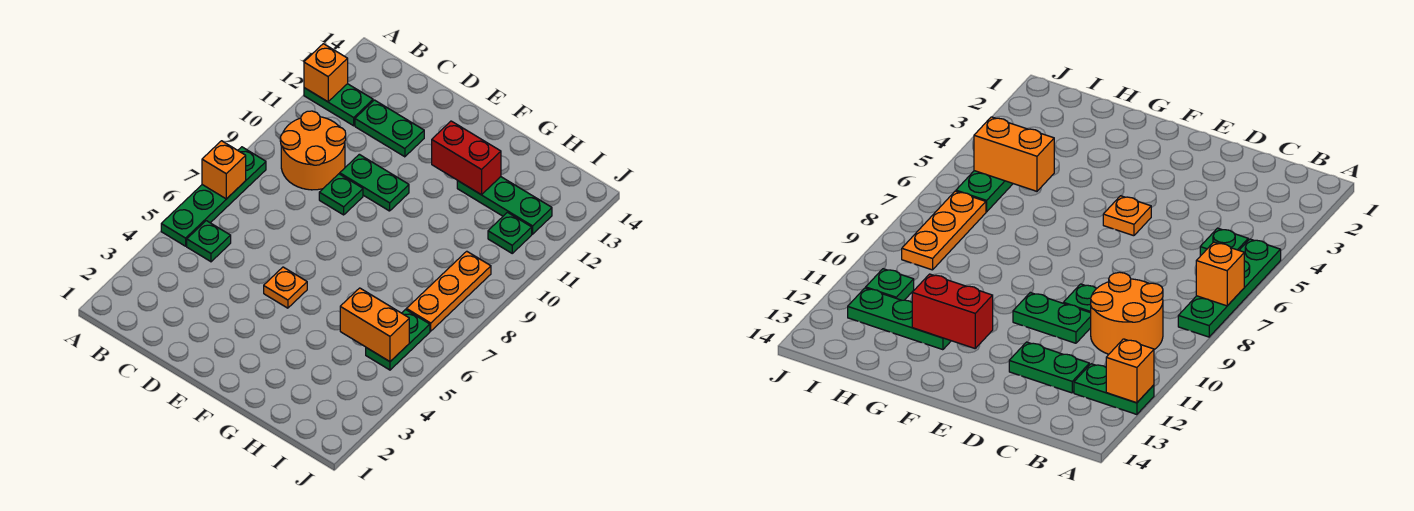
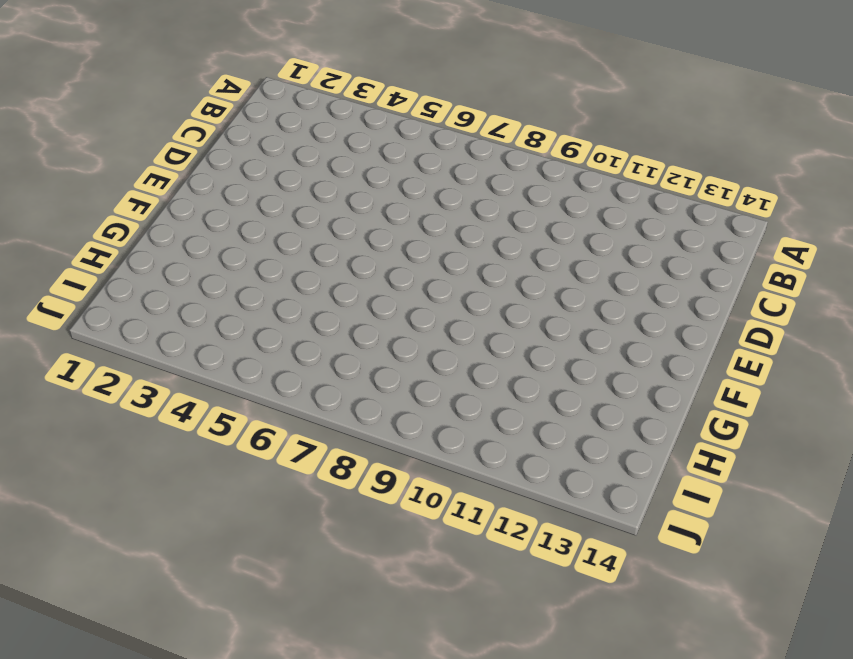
none -> green 1x4 plate [161,147,266,246]
none -> green 1x2 plate [304,84,373,126]
none -> green 1x1 plate [187,221,231,262]

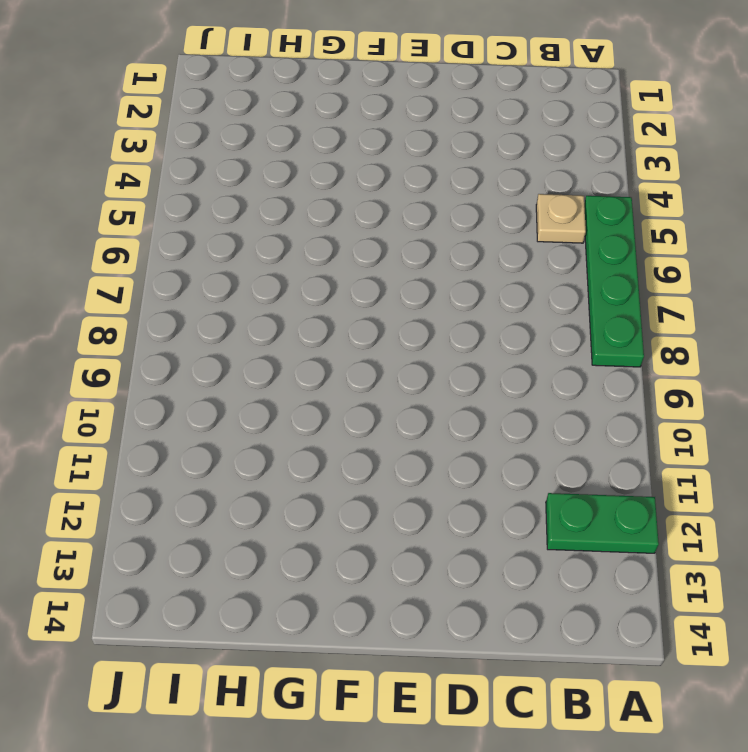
tan 1x1 plate [536,194,586,243] -> green 1x1 plate [187,221,231,262]
none -> orange 2x2 round brick [280,111,346,190]
none -> green 1x2 plate [355,100,424,157]
none -> green 1x1 plate [319,174,363,215]

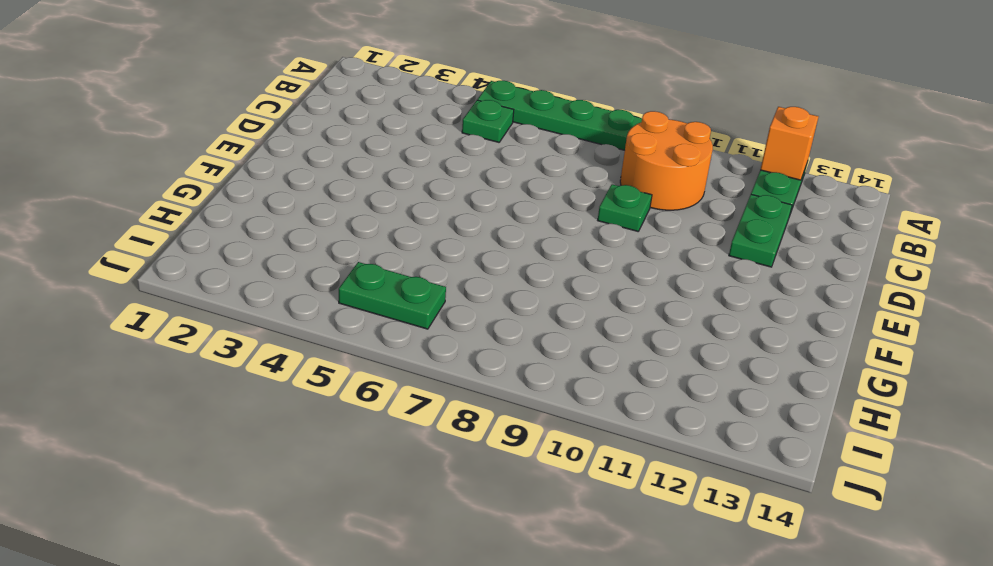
none -> green 1x2 plate [340,154,409,211]
none -> orange 1x1 plate [264,267,307,308]
none -> green 1x3 plate [457,177,552,234]

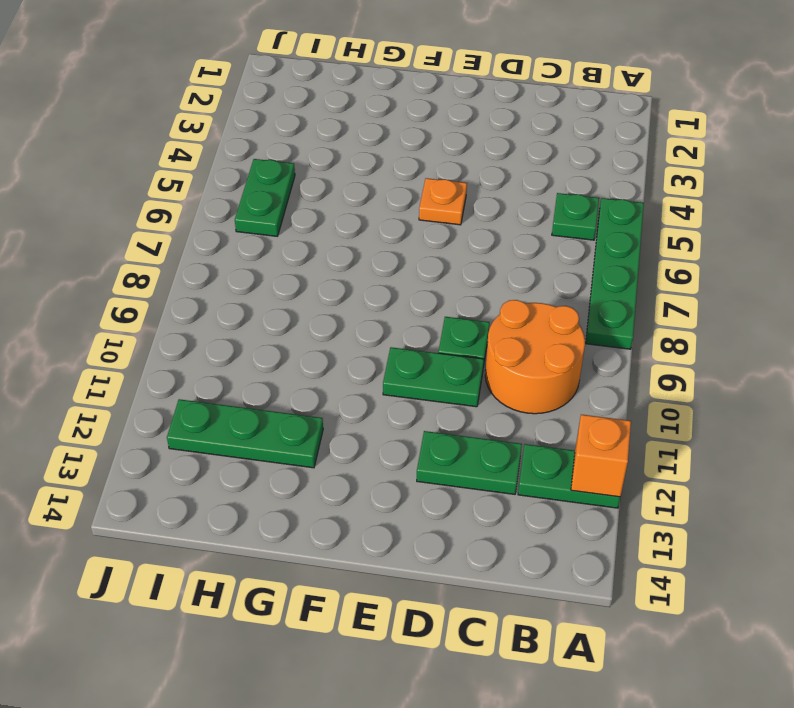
none -> orange 1x3 plate [406,251,491,331]
none -> green 1x1 plate [488,212,532,253]
none -> orange 1x1 brick [202,141,246,199]

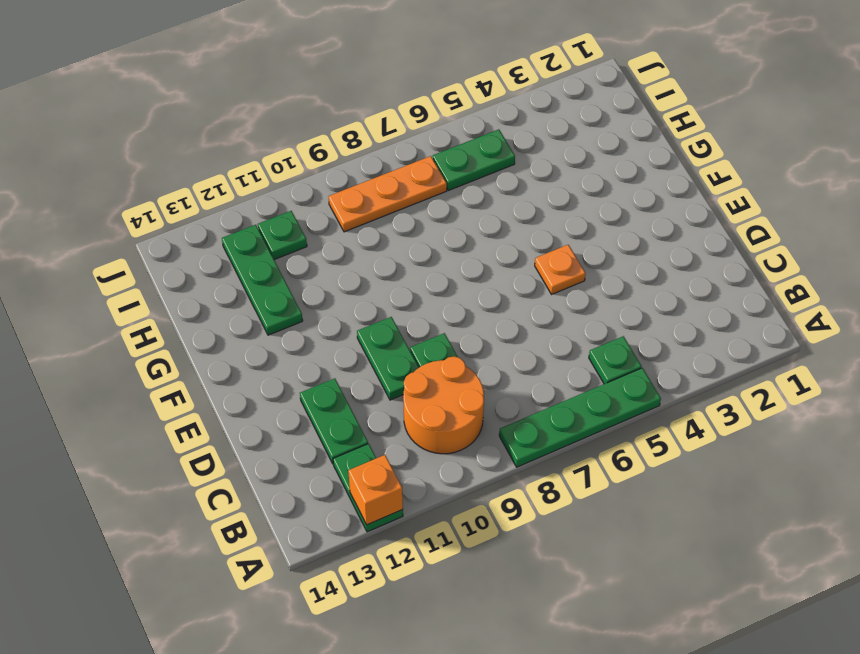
none -> orange 1x1 brick [202,141,246,199]
none -> red 1x2 brick [432,121,501,195]
none -> orange 1x2 brick [340,288,409,362]

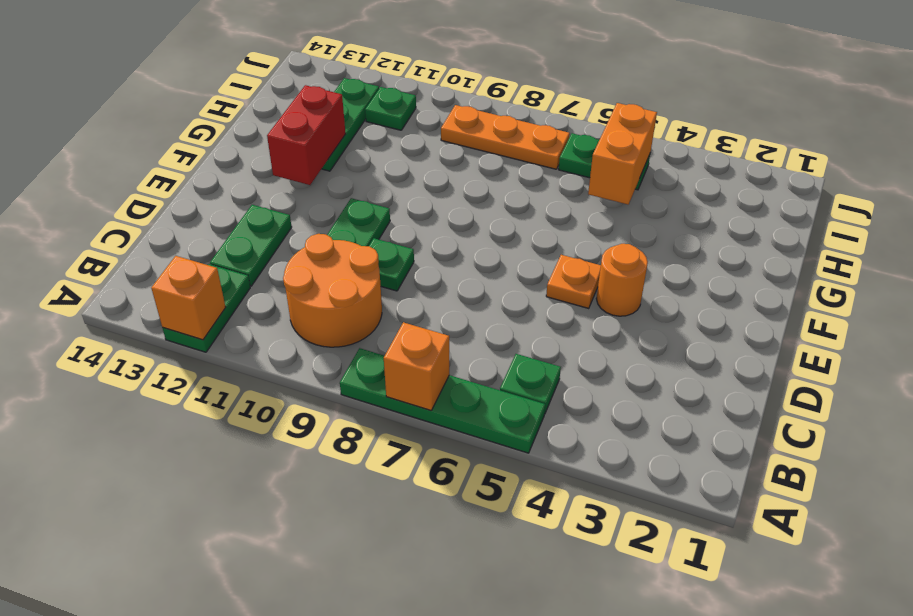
orange 1x1 round brick [596,244,648,316] -> none

